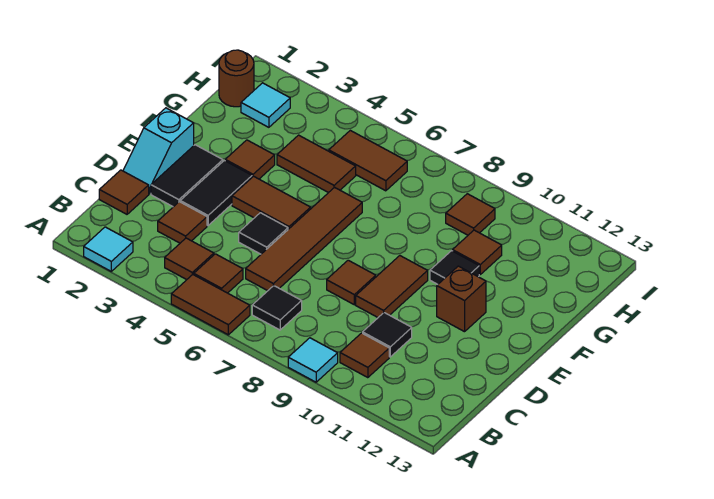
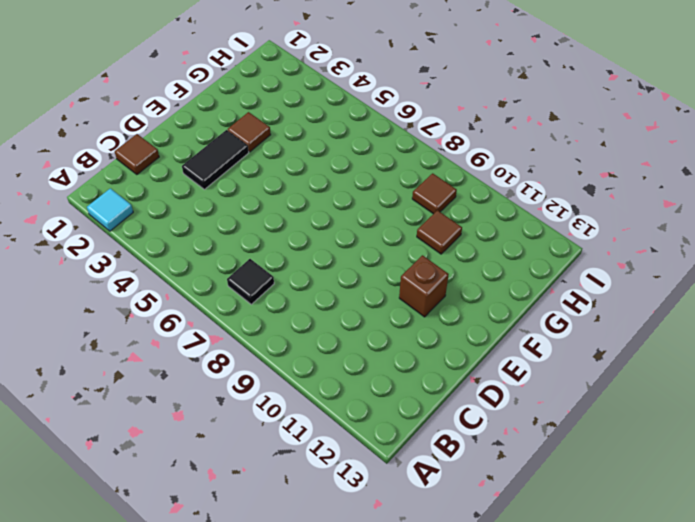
none -> brown 1x2 tile [171,275,250,335]
none -> cyan 1x1 tile [288,338,338,382]
none -> brown 1x1 tile [165,238,214,280]

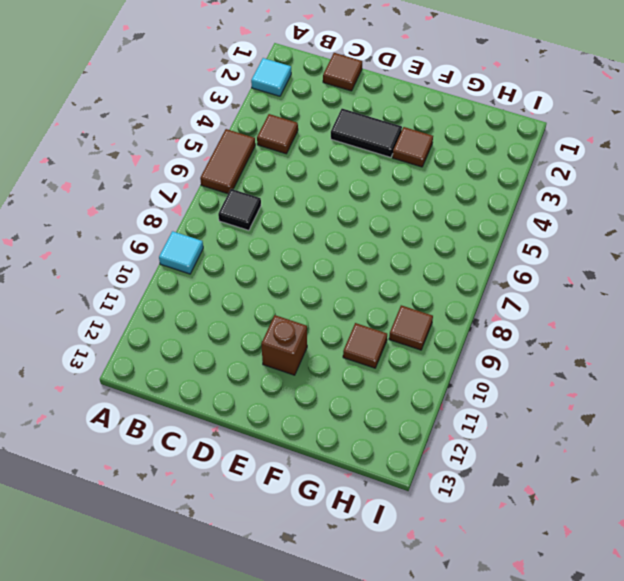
none -> brown 1x1 tile [194,254,243,293]
none -> brown 1x1 tile [340,333,389,378]
none -> brown 1x1 tile [158,202,207,243]

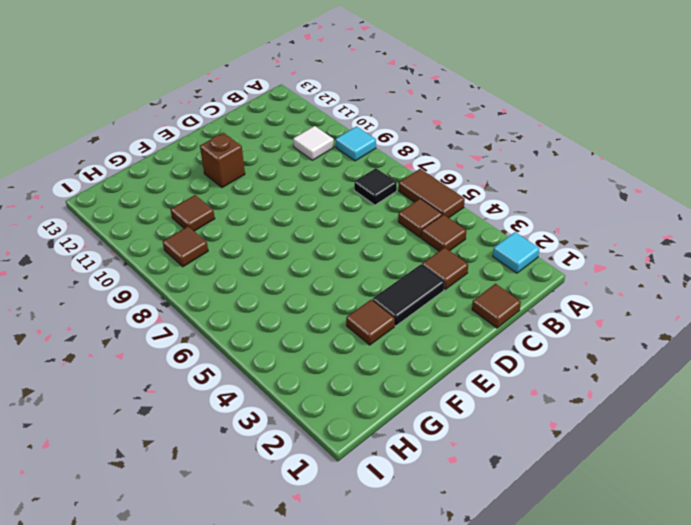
white 1x1 tile [293,126,334,160] -> brown 1x1 tile [340,333,389,378]
none -> brown 1x4 tile [246,187,362,291]
none -> black 1x1 tile [363,313,412,357]
none -> cyan 1x2 slope [123,108,194,194]

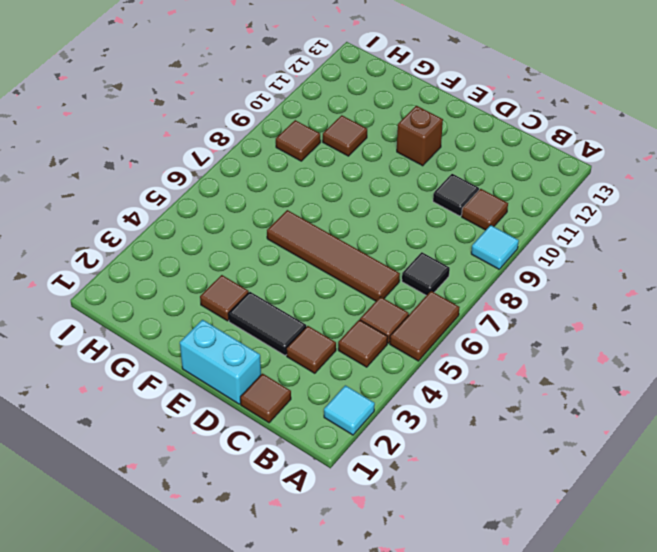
cyan 1x2 brick [180,320,261,404] -> cyan 1x2 slope [123,108,194,194]
none -> black 1x2 tile [151,145,223,207]
none -> black 1x1 tile [239,213,288,254]
none -> brown 1x1 tile [327,260,376,305]

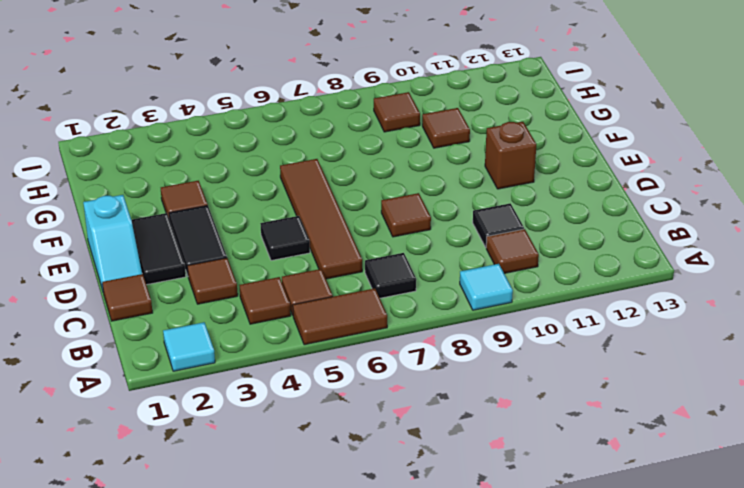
none -> brown 1x2 tile [356,256,428,317]
none -> brown 1x2 tile [232,176,311,229]
none -> black 1x1 tile [430,251,479,284]

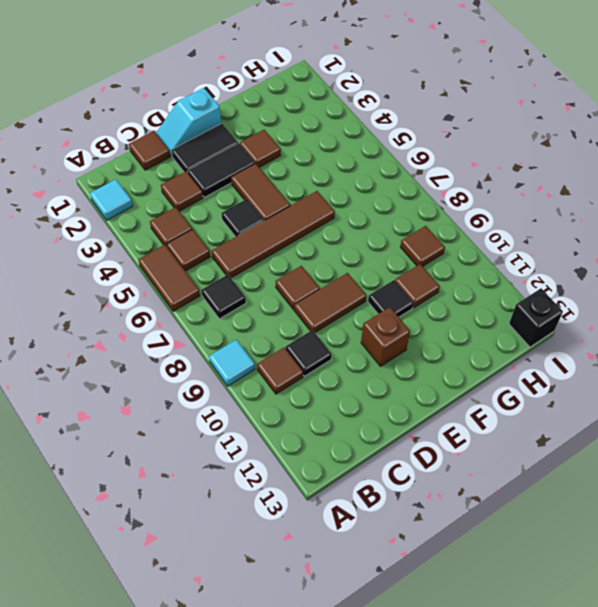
black 1x1 brick [509,288,563,347] -> none
none -> brown 1x2 tile [277,135,356,193]
none -> brown 1x1 round brick [219,50,254,107]
none -> cyan 1x1 tile [241,83,290,127]

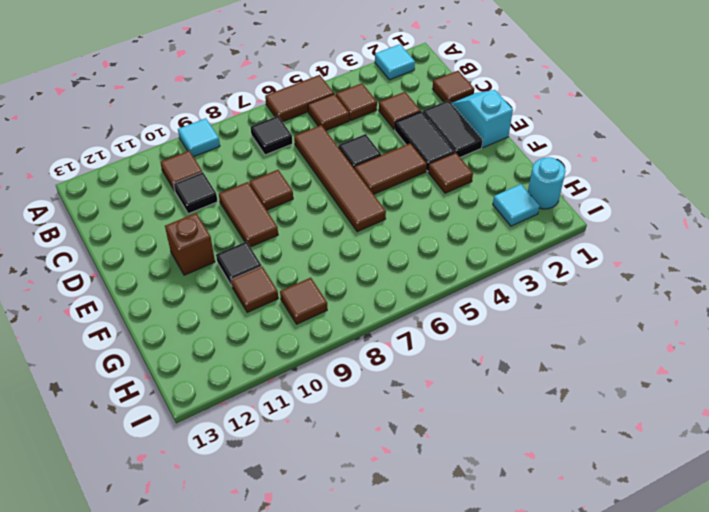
cyan 1x1 round brick [528,157,566,209] -> brown 1x1 round brick [219,50,254,107]
none -> brown 1x2 tile [277,135,356,193]
none -> brown 1x2 tile [329,130,407,191]

